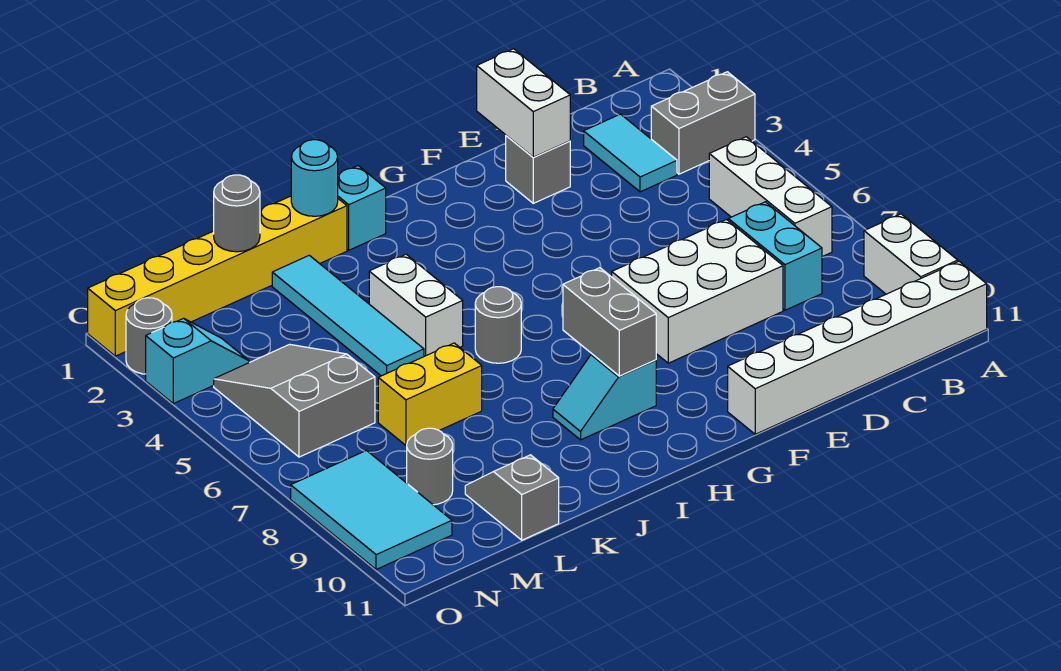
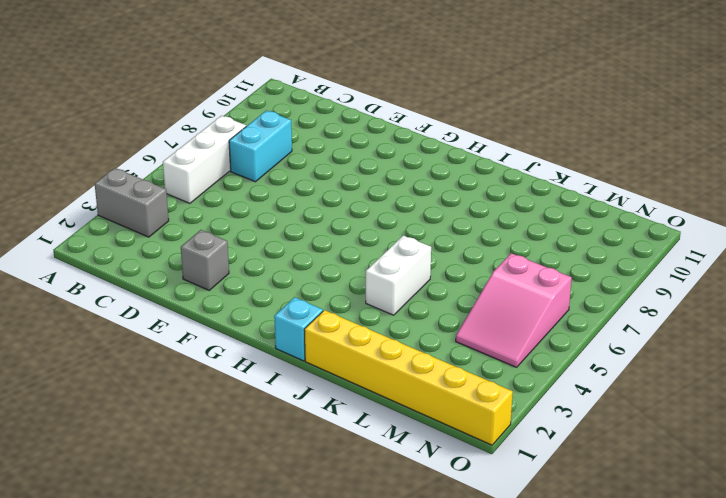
pink 2x3 slope [456,253,572,367] -> grey 2x3 slope [214,344,375,457]
none -> white 1x2 brick [864,214,958,294]
none -> white 1x6 brick [728,262,987,434]
none -> cyan 1x2 tile [584,114,677,192]

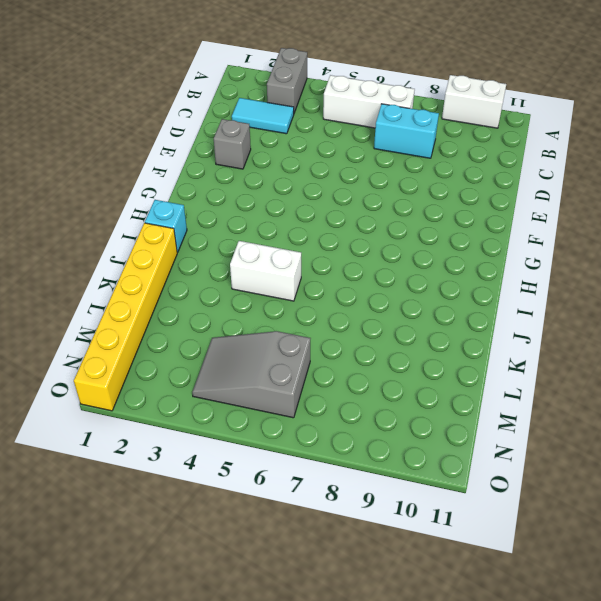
none -> white 1x6 brick [728,262,987,434]
none -> white 2x3 brick [612,220,783,363]
none -> cyan 1x2 slope [553,354,656,440]

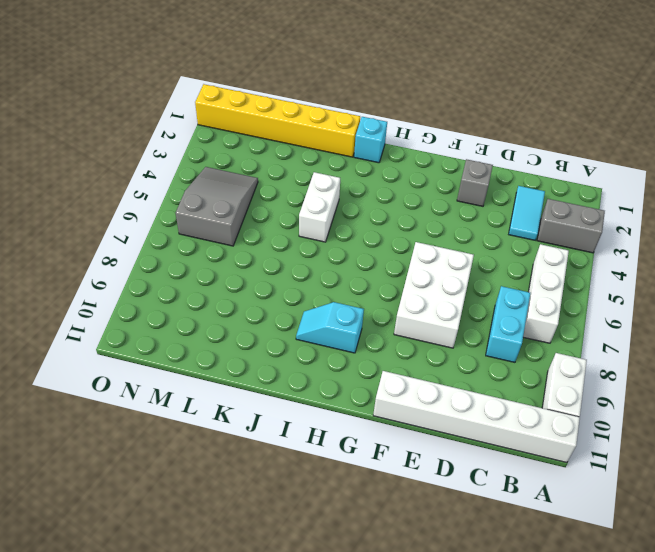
white 2x3 brick [394,242,474,348] -> white 2x3 brick turned to [612,220,783,363]
none -> grey 1x1 round brick [475,287,521,363]
none -> cyan 1x4 tile [272,255,424,376]
none -> yellow 1x2 brick [378,343,482,445]

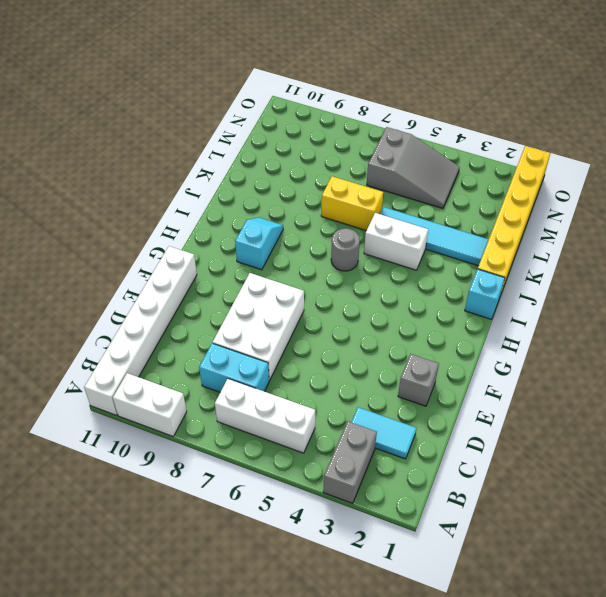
yellow 1x2 brick [321,176,383,231] -> yellow 1x2 brick turned to [378,343,482,445]
none -> grey 1x2 slope [465,455,559,540]
none -> grey 1x1 round brick [407,428,453,505]
none -> cyan 1x2 slope [146,318,249,404]

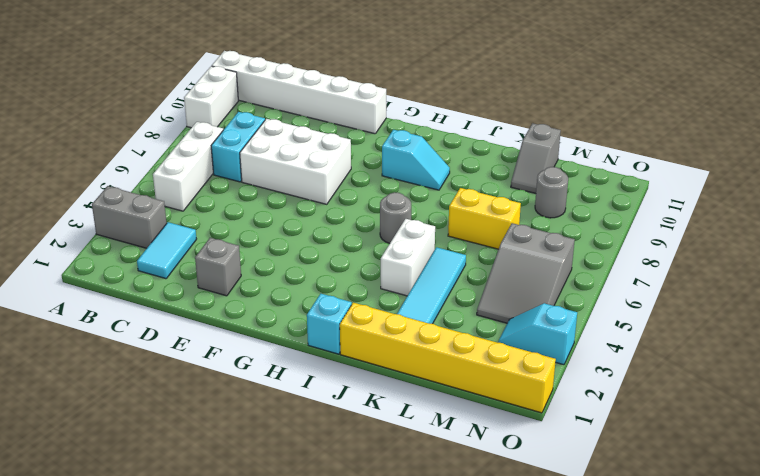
none -> cyan 2x3 tile [291,450,452,569]
none -> grey 1x1 round brick [126,298,172,374]
none -> white 1x2 brick [477,49,570,157]

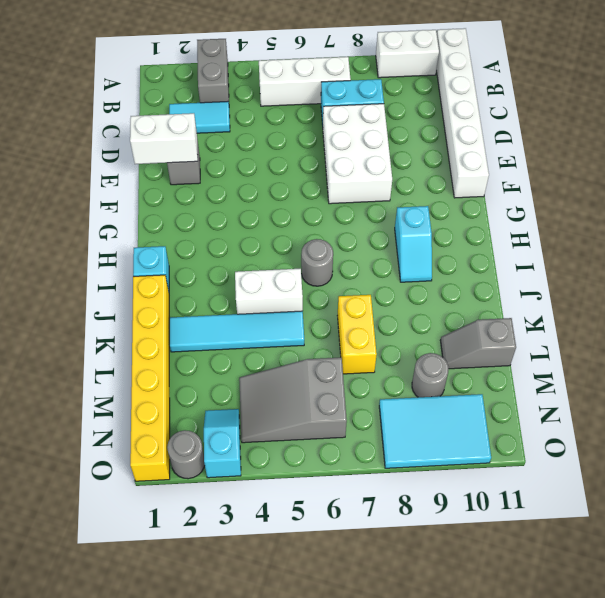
none -> grey 1x2 brick [563,268,656,376]
none -> cyan 1x1 round brick [291,140,338,216]
none -> grey 1x1 round brick [214,175,260,252]

